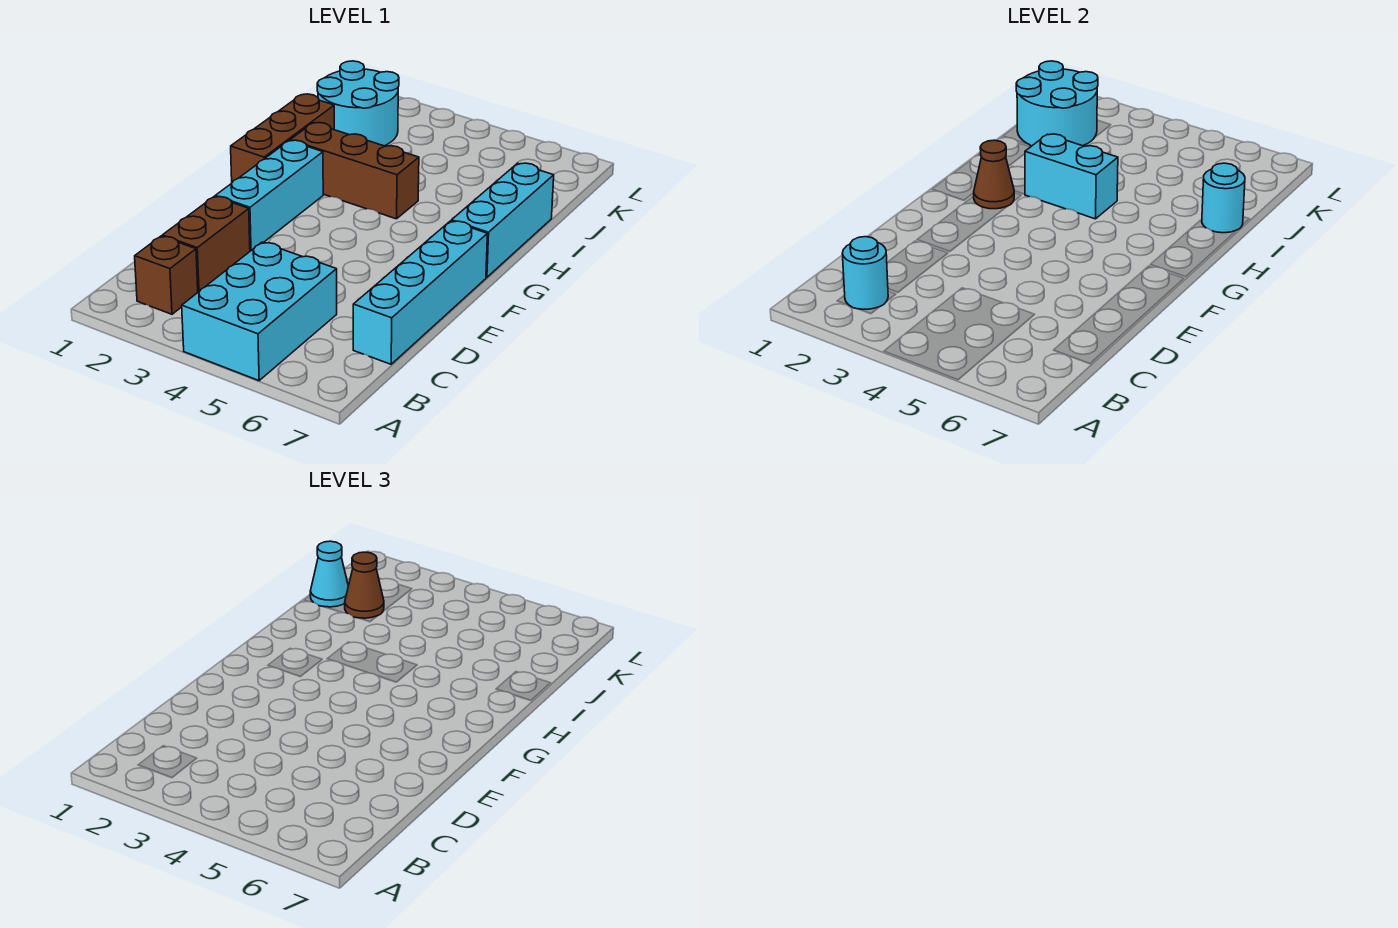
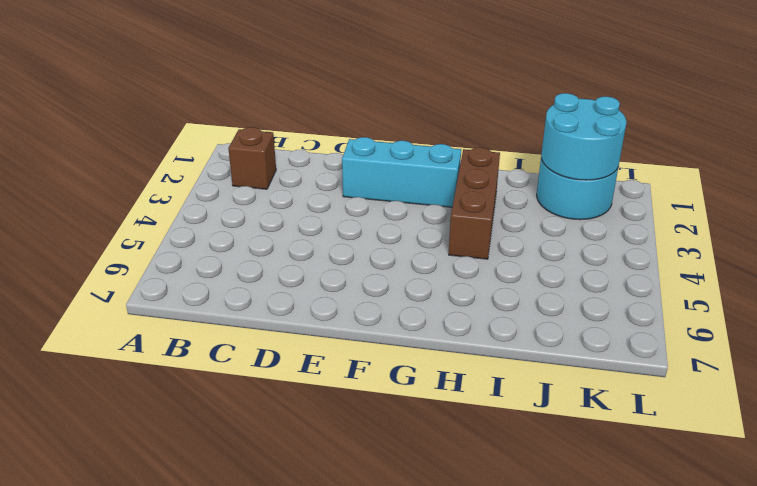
none -> cyan 2x3 brick [182,242,337,381]
none -> brown 1x2 brick [162,196,250,292]
none -> cyan 1x4 brick [353,221,487,364]

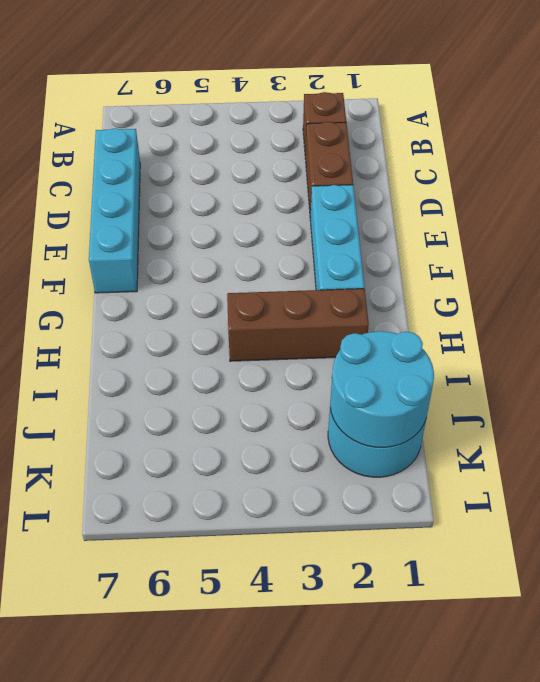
none -> cyan 2x3 brick [182,242,337,381]
none -> brown 1x3 brick [231,94,334,182]
none -> cyan 1x3 brick [451,163,554,277]

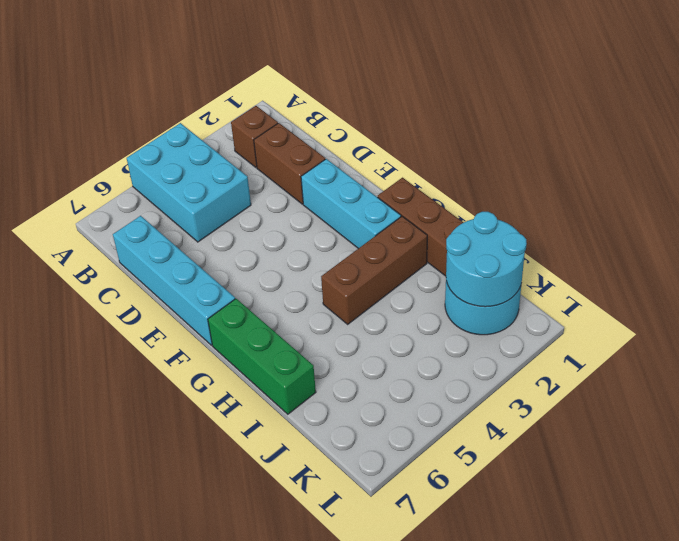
green 1x3 brick [208,299,316,414] -> cyan 1x3 brick [451,163,554,277]
none -> cyan 1x1 round brick [842,237,888,309]
none -> brown 1x1 cone [974,140,1014,209]
none -> cyan 1x2 brick [1025,134,1118,219]

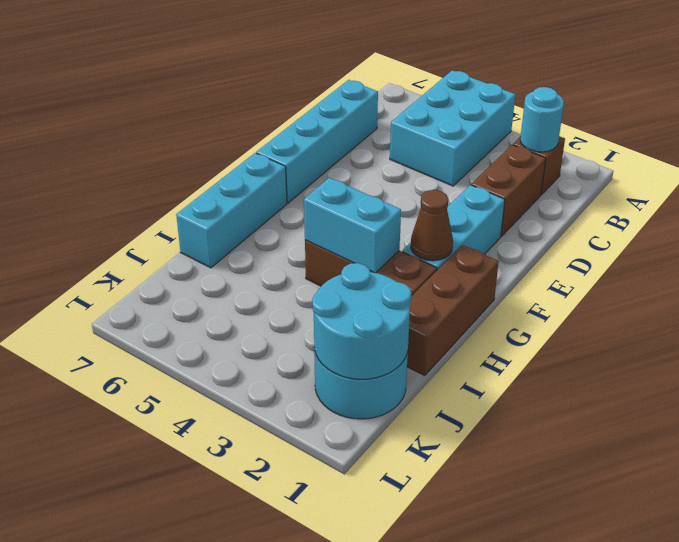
none -> cyan 1x1 round brick [1202,163,1245,233]
none -> cyan 1x1 cone [310,541,348,607]
none -> brown 1x1 cone [345,552,384,618]

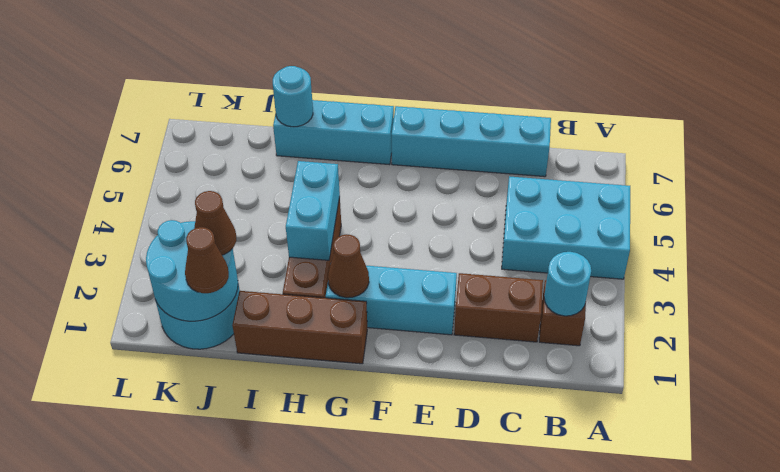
brown 1x1 cone [185,227,229,293] -> cyan 1x1 cone [310,541,348,607]

